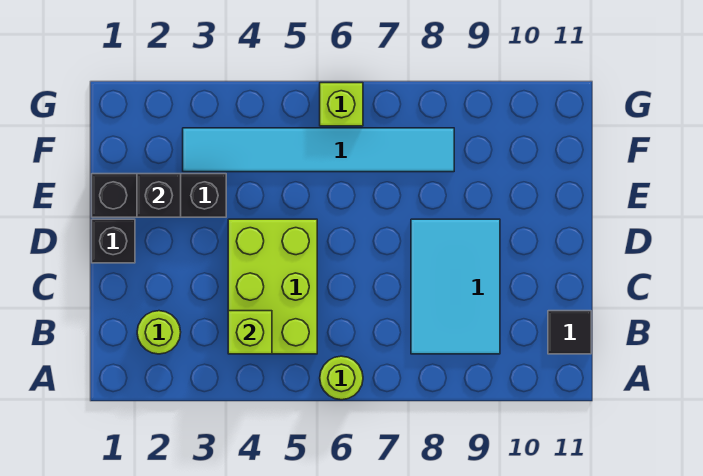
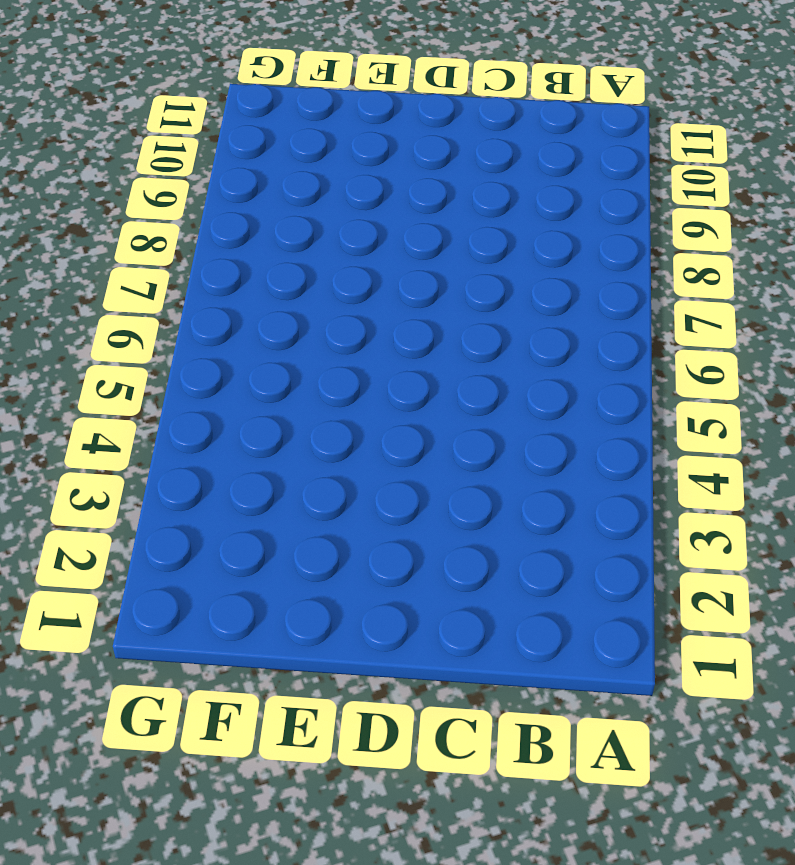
none -> lime 1x1 round brick [320,356,363,400]
none -> lime 1x1 round brick [137,311,181,354]

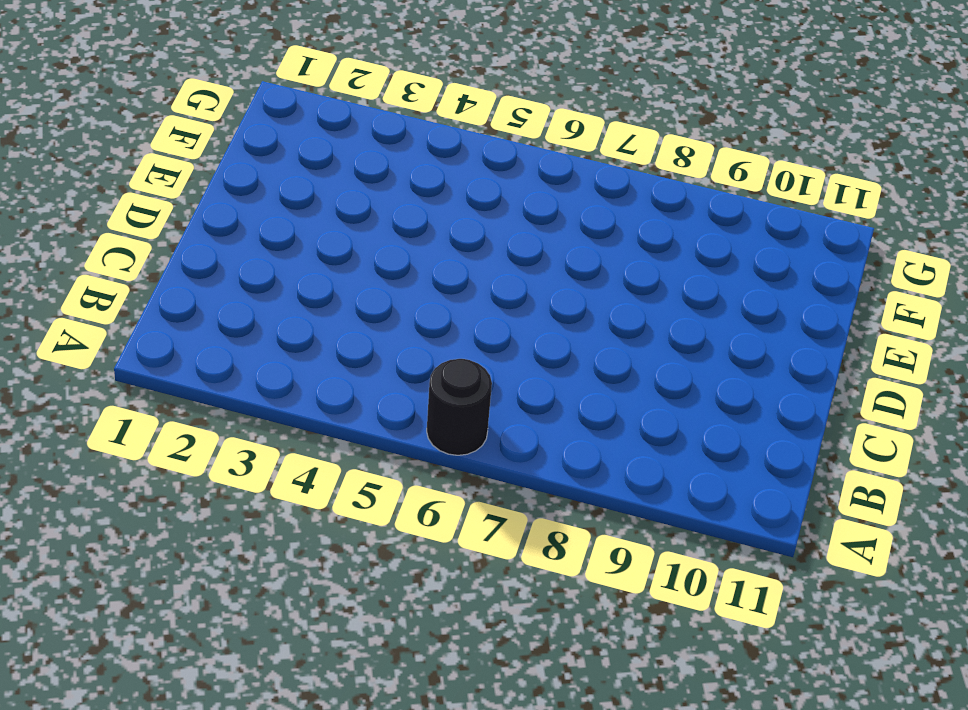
black 1x1 round brick [427,359,492,455] -> lime 1x1 round brick [320,356,363,400]
none -> lime 1x1 round brick [137,311,181,354]
none -> lime 2x3 brick [228,219,317,354]

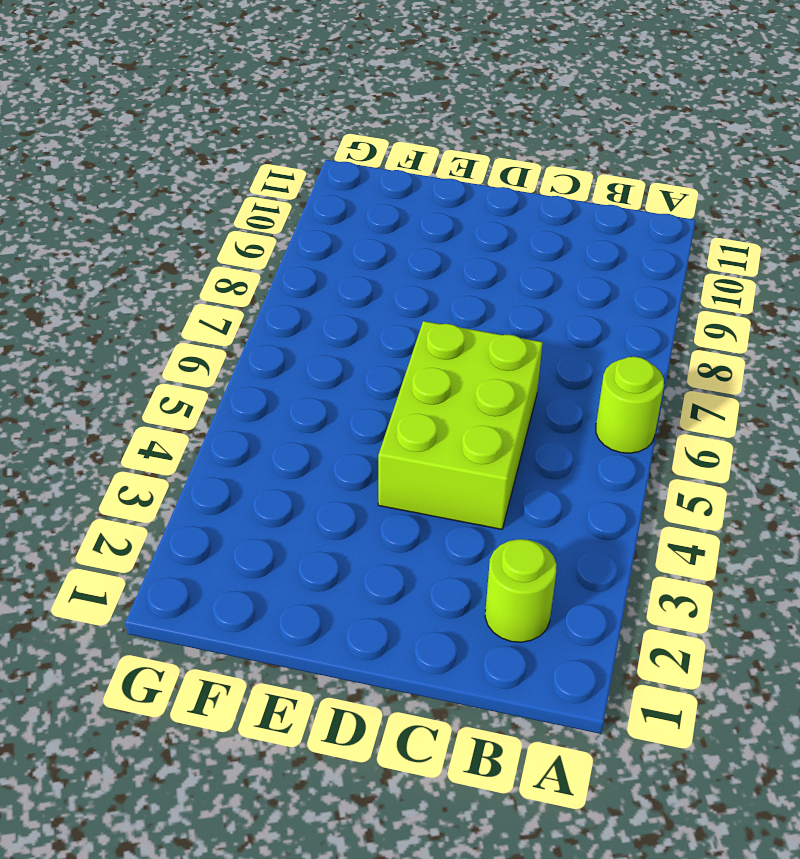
lime 2x3 brick [378,321,543,529] -> lime 2x3 brick turned to [228,219,317,354]
none -> cyan 2x3 tile [411,219,500,354]
none -> black 1x1 tile [548,311,591,354]

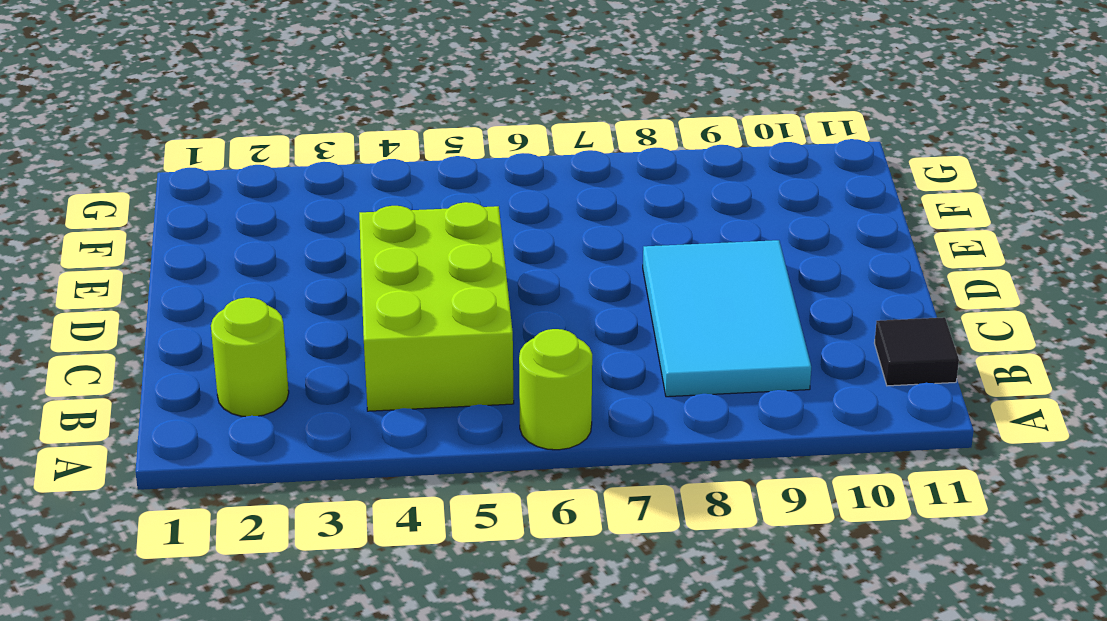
none -> black 1x1 brick [92,219,135,263]
none -> black 1x3 brick [92,174,226,217]

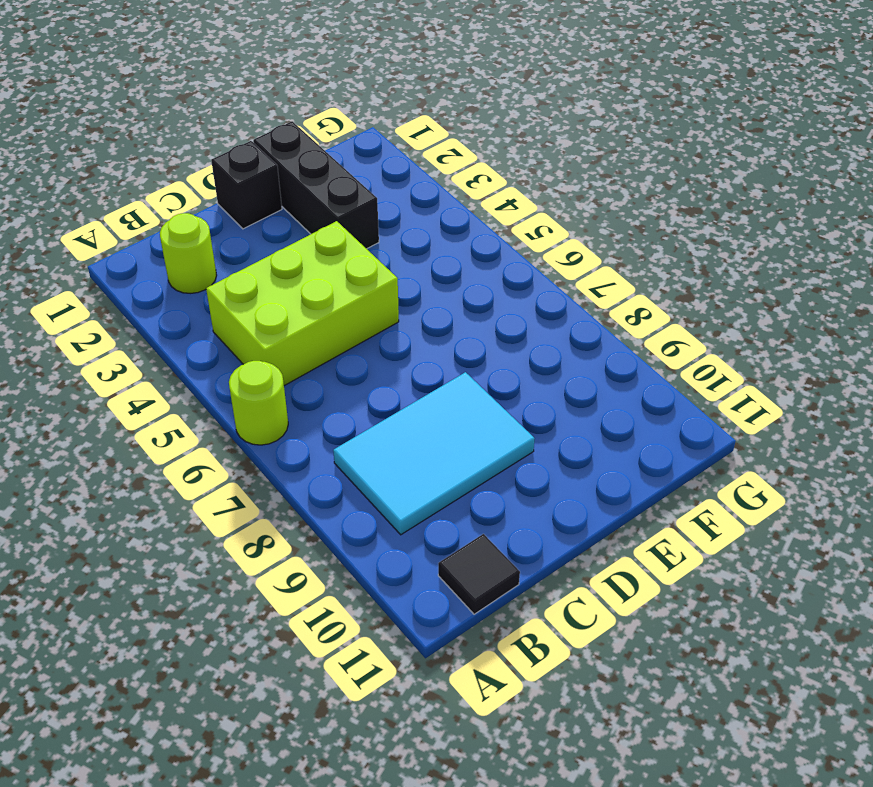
none -> cyan 1x6 tile [183,128,454,172]
none -> lime 1x1 brick [320,83,363,126]

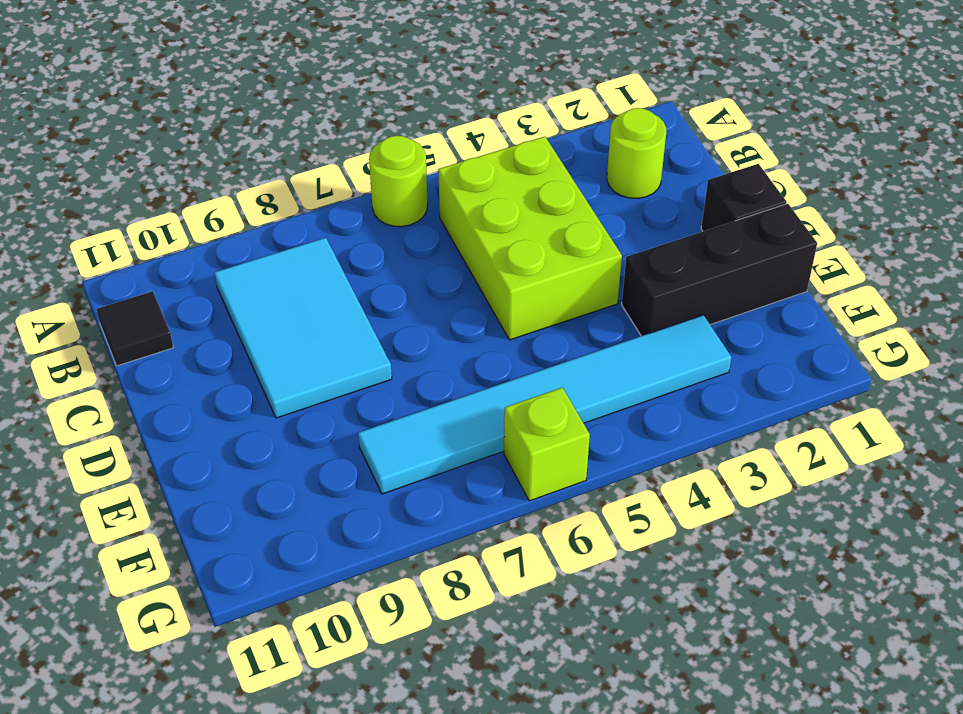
none -> lime 1x1 brick [228,311,272,354]
none -> black 1x1 brick [137,174,181,217]

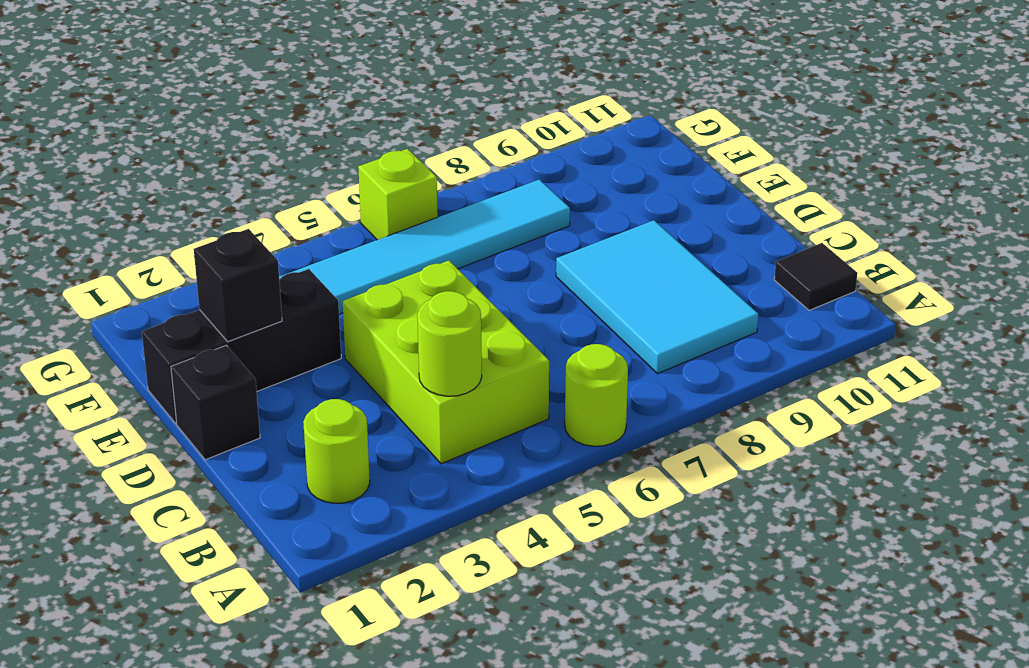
lime 1x1 round brick [417,291,482,396] -> lime 1x1 brick [228,311,272,354]

